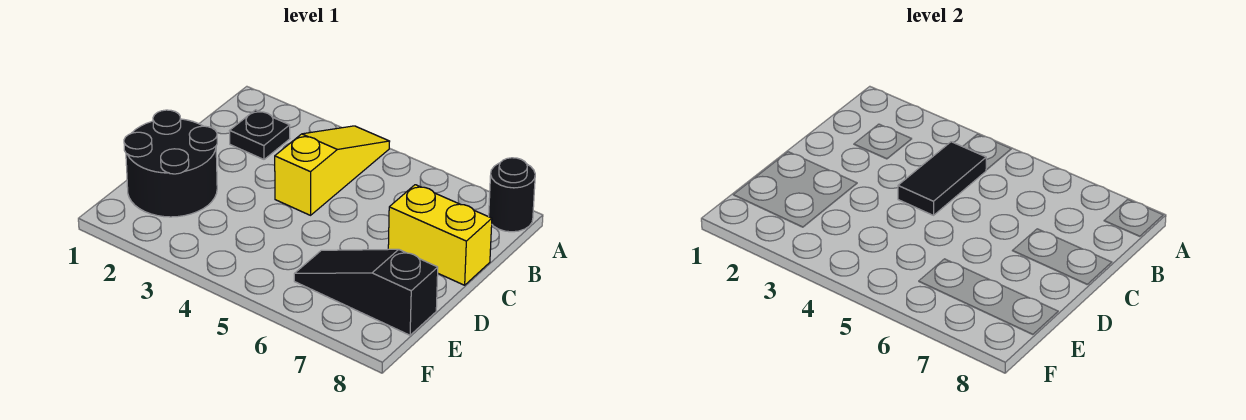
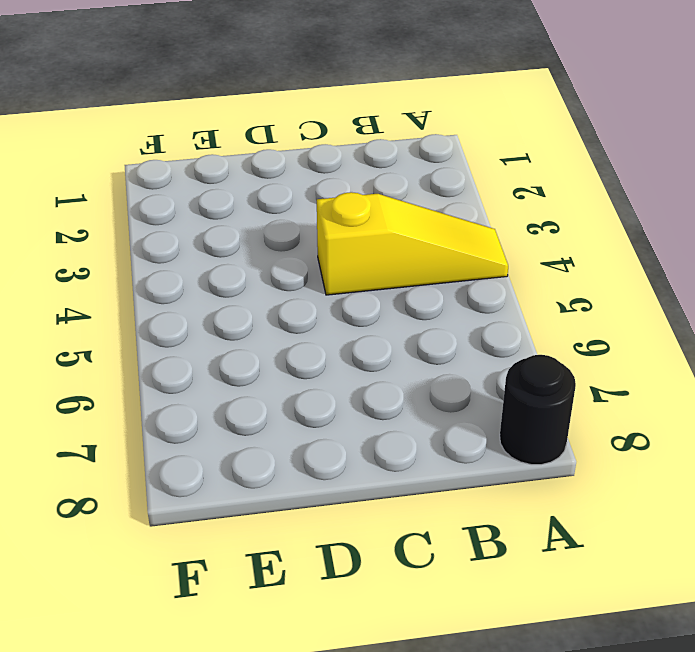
none -> black 1x1 plate [230,110,290,159]
none -> yellow 1x2 brick [388,185,492,285]

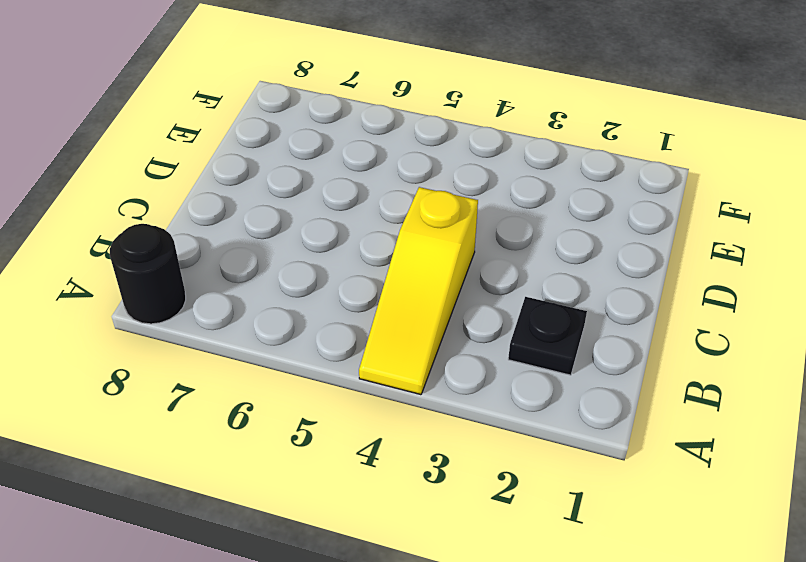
none -> yellow 1x2 brick [388,185,492,285]
none -> black 2x2 round brick [124,110,217,217]

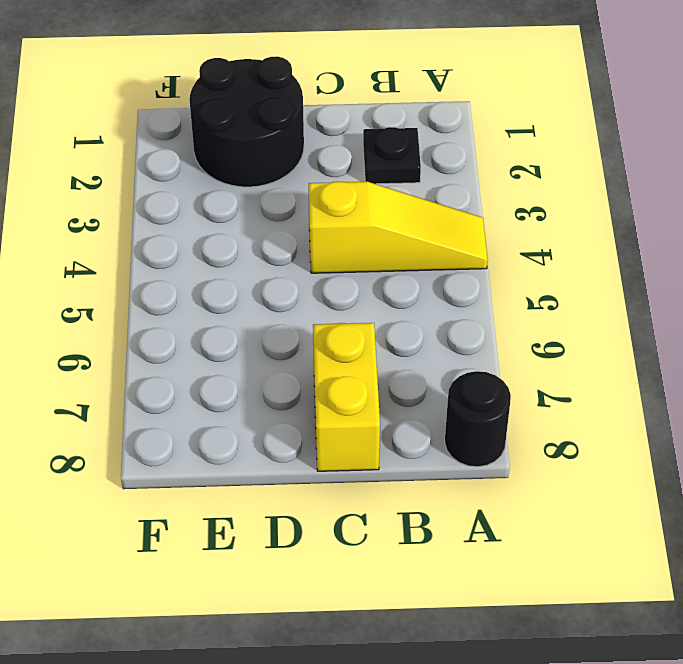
none -> black 1x3 slope [294,249,438,335]
none -> black 1x2 tile [898,142,986,215]

